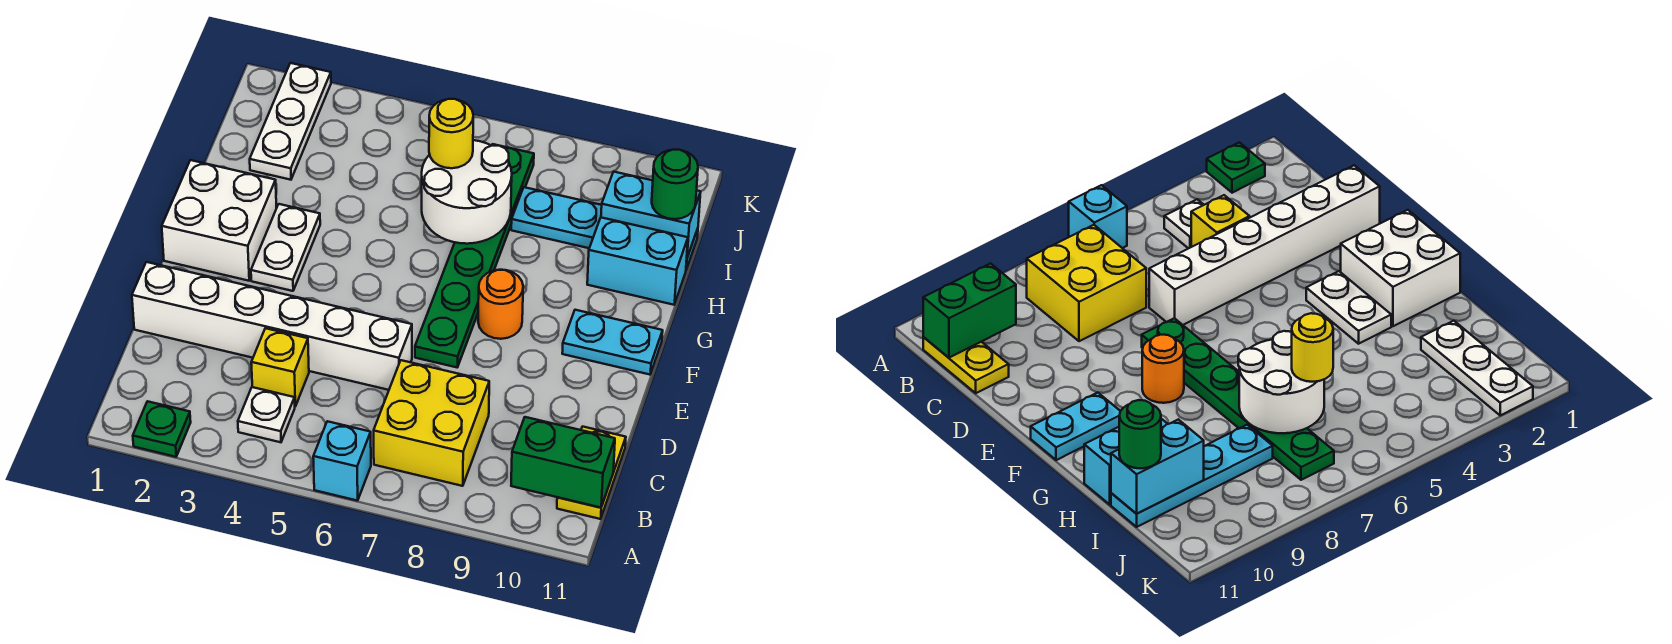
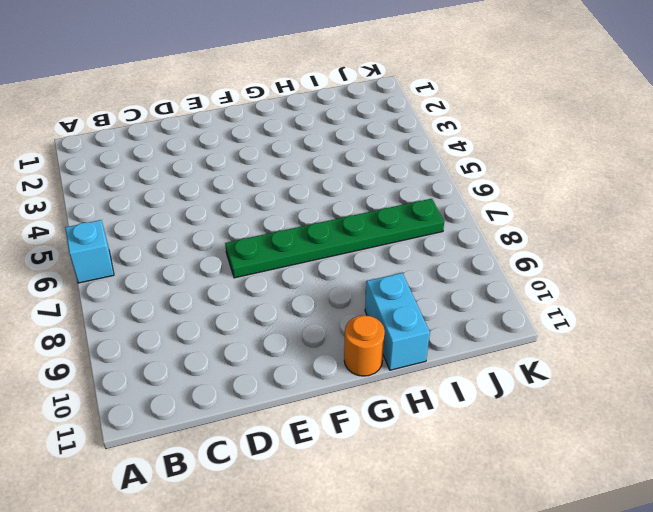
orange 1x1 round brick [344,315,385,376] -> orange 1x1 round brick moved to [478,270,523,339]
none -> green 1x1 plate [133,401,191,457]
none -> white 1x1 plate [238,387,295,442]
none -> yellow 2x2 brick [374,360,489,486]

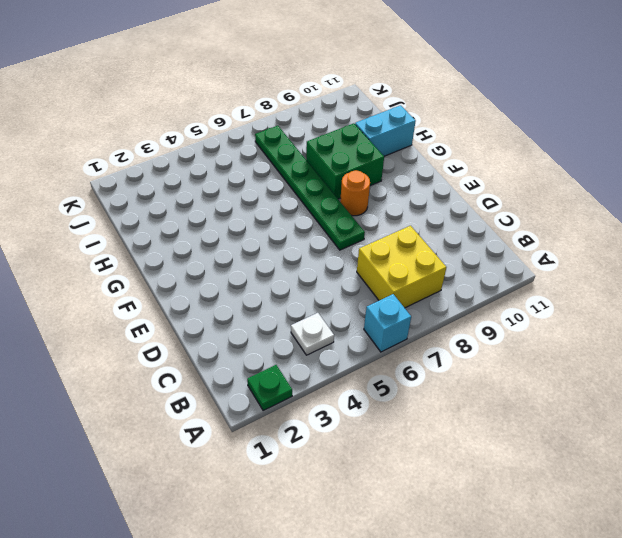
green 2x2 brick [306,123,384,199] -> none
none -> yellow 1x2 plate [557,427,626,519]
none -> yellow 1x1 brick [251,328,309,406]
none -> white 1x6 brick [132,262,412,390]

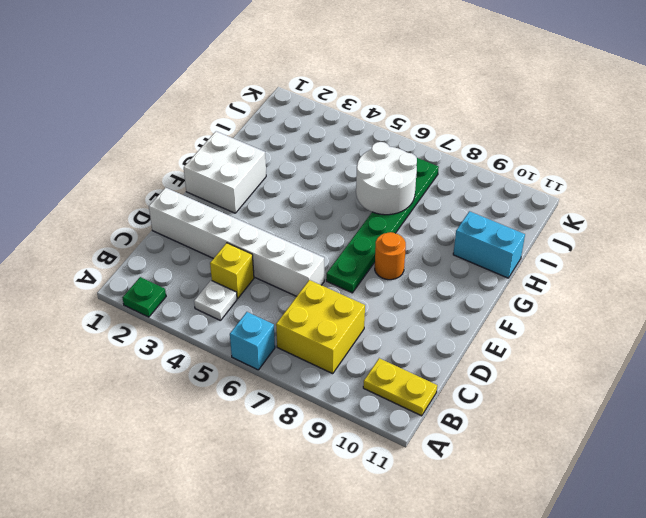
yellow 1x2 plate [363,358,437,416] -> yellow 1x2 plate turned to [557,427,626,519]
none -> white 1x2 plate [251,204,320,291]
none -> cyan 1x2 plate [562,310,663,375]
none -> white 1x3 plate [250,63,331,180]

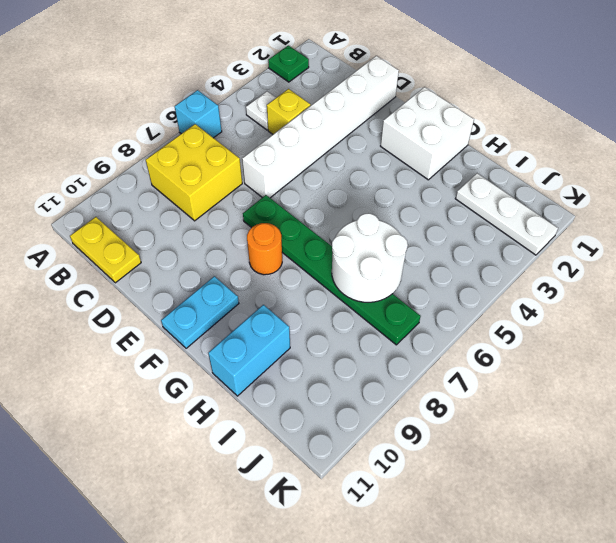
none -> white 1x2 plate [251,204,320,291]
none -> cyan 1x4 plate [511,187,698,270]
none -> green 1x2 brick [511,417,615,508]

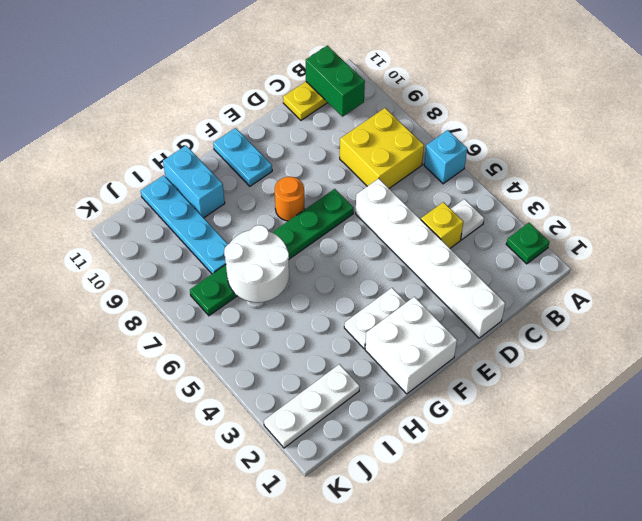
none -> cyan 1x2 brick [601,172,701,258]
none -> yellow 1x1 round brick [429,99,473,168]
none -> green 1x1 round brick [652,150,698,219]

